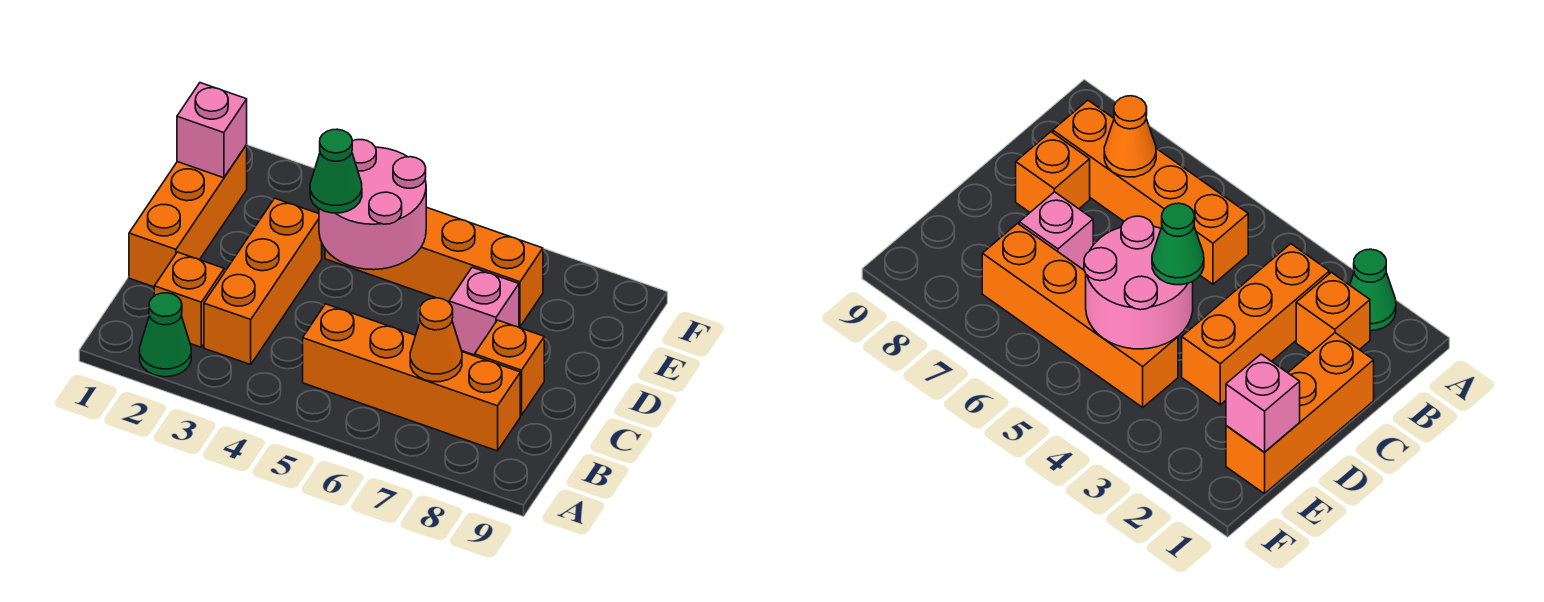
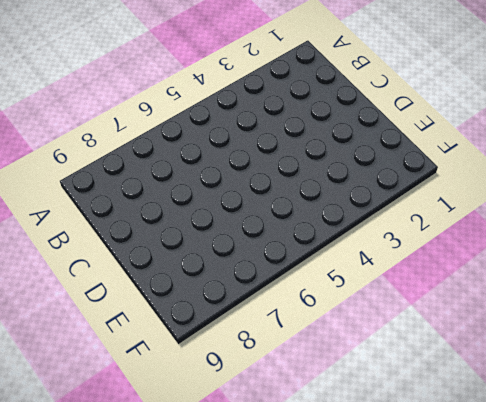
none -> green 1x1 cone [140,293,191,377]
none -> orange 1x1 brick [154,252,224,347]
none -> orange 1x3 brick [204,198,322,365]

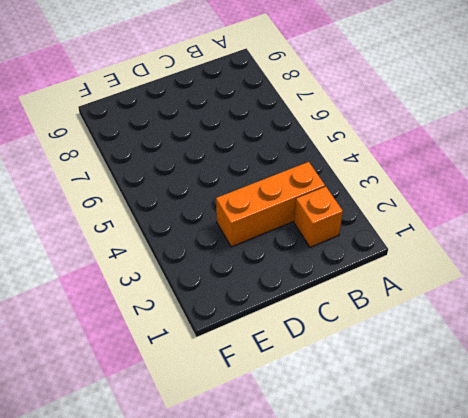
none -> green 1x1 cone [140,293,191,377]
none -> orange 1x4 brick [303,304,520,451]
none -> orange 1x3 brick [129,145,247,287]

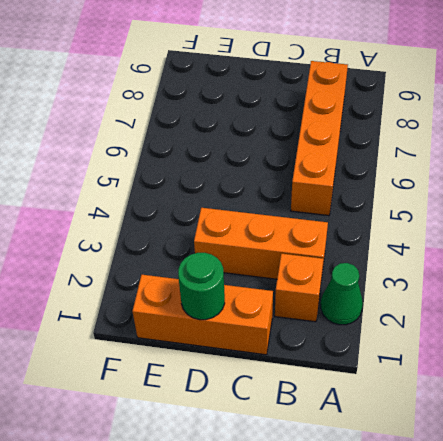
green 1x1 round brick [178,253,225,320] -> none
none -> orange 1x1 brick [475,320,544,415]
none -> pink 1x1 brick [449,267,519,355]
none -> orange 1x4 brick [325,207,543,327]

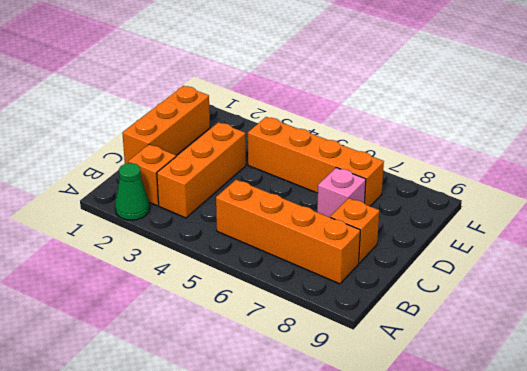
none -> orange 1x1 cone [410,298,462,382]
none -> pink 2x2 round brick [319,140,426,270]
none -> pink 1x1 brick [177,83,247,178]

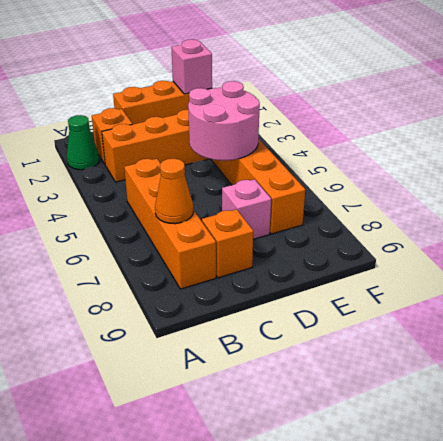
none -> green 1x1 cone [310,129,362,213]

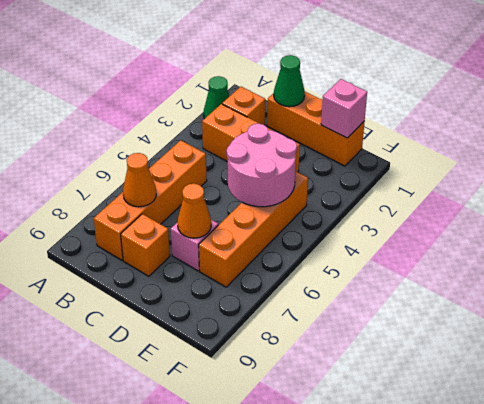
green 1x1 cone [274,55,305,107] -> green 1x1 cone moved to [310,129,362,213]
orange 1x1 cone [177,184,211,238] -> none

